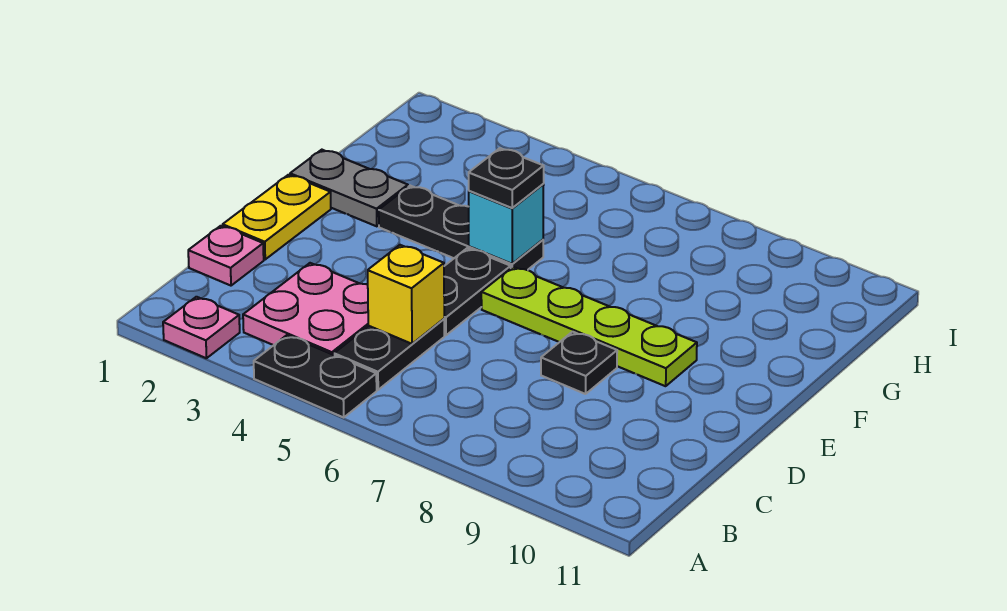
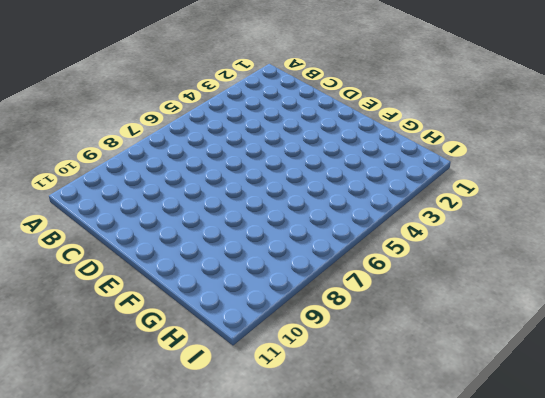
none -> pink 1x1 plate [163,297,240,358]
none -> black 1x2 plate [254,335,377,417]
none -> pink 2x2 plate [243,263,368,355]

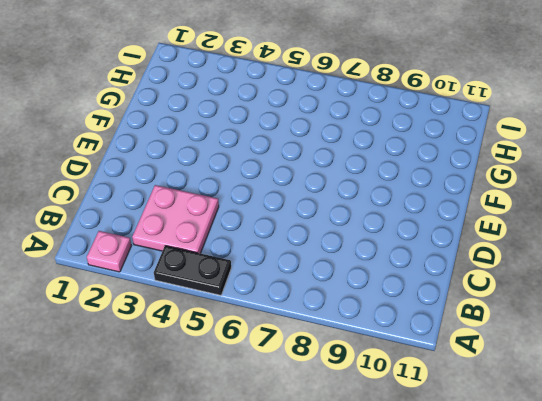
none -> black 1x2 plate [334,319,444,390]
none -> pink 1x1 plate [188,226,264,286]
none -> yellow 1x2 plate [223,175,331,259]

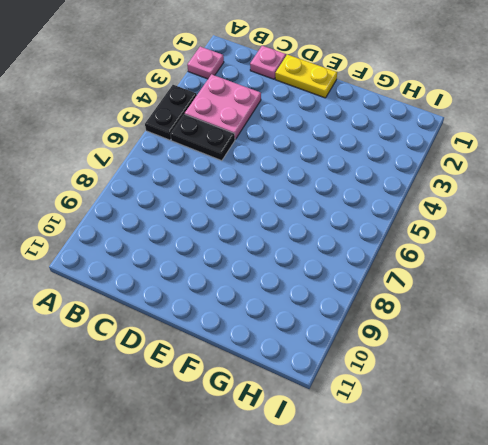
none -> black 1x2 plate [444,248,511,335]
none -> black 1x1 plate [541,332,617,394]
none -> lime 1x4 plate [481,267,697,386]

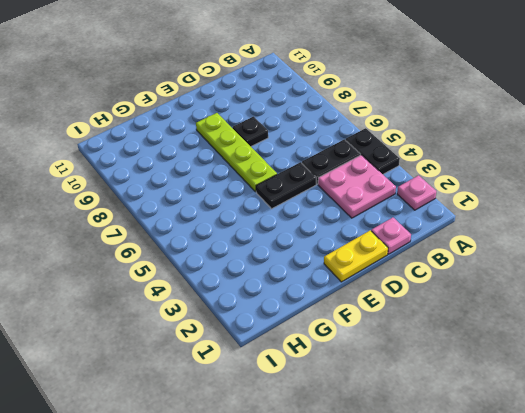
none -> grey 1x2 plate [290,150,408,226]
none -> black 1x3 plate [379,186,543,270]
none -> yellow 1x1 brick [368,245,444,344]

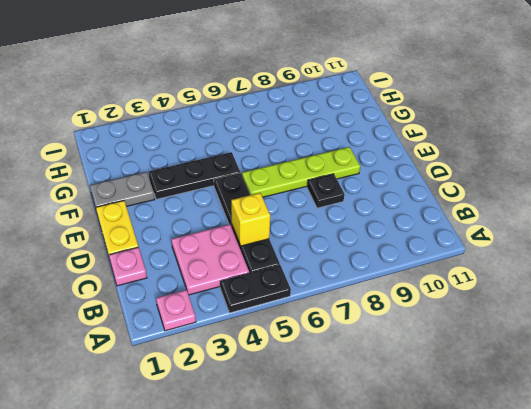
none -> cyan 1x1 brick [469,184,544,264]
none -> black 1x1 plate [469,148,544,208]

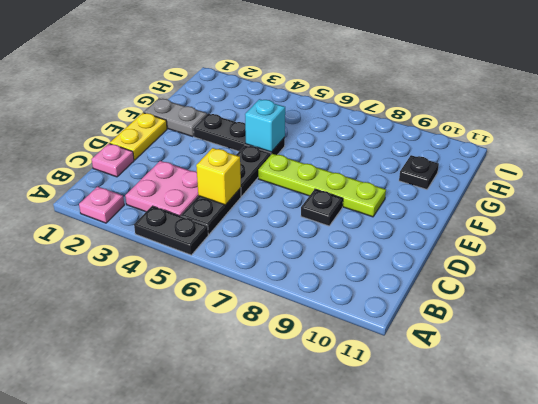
black 1x1 plate [399,155,439,189] -> black 1x1 plate moved to [469,148,544,208]

